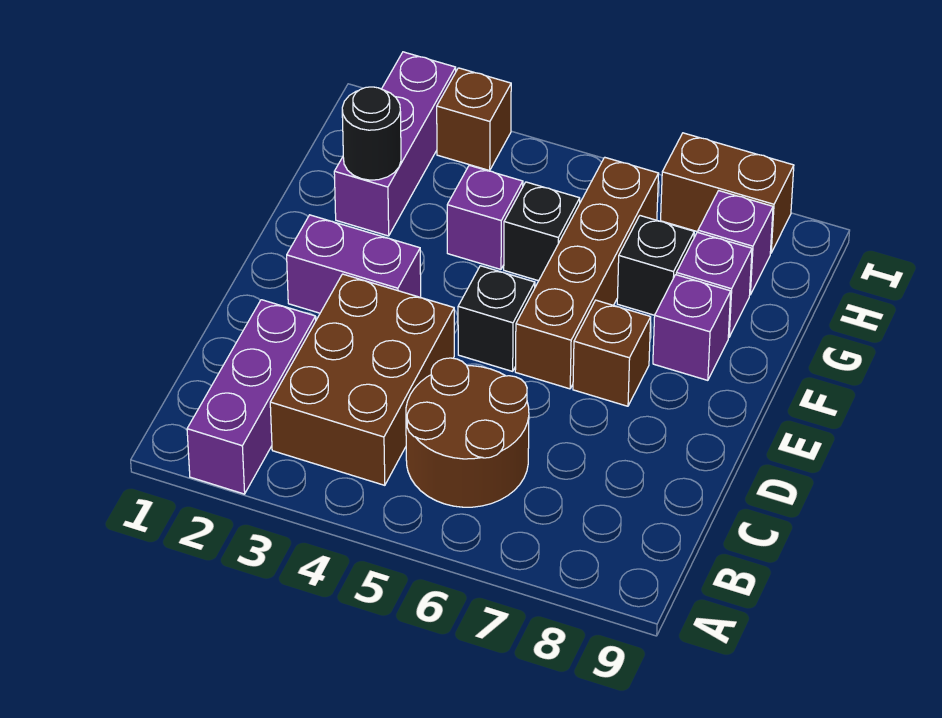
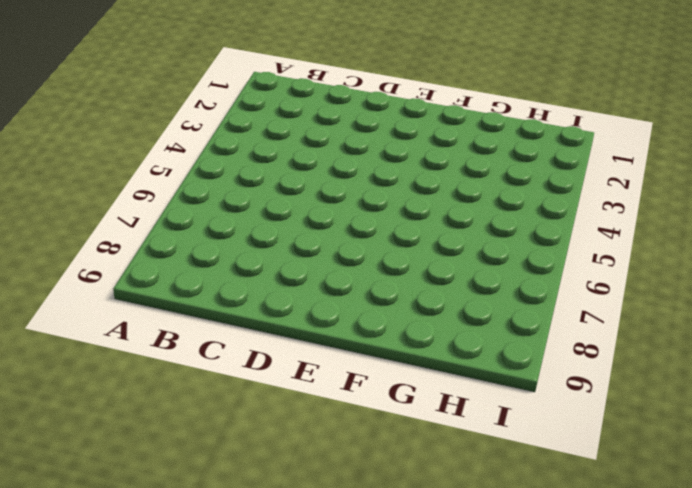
none -> purple 1x3 brick [187,300,316,494]
none -> brown 2x3 brick [270,274,454,485]
none -> brown 2x2 round brick [406,358,529,507]

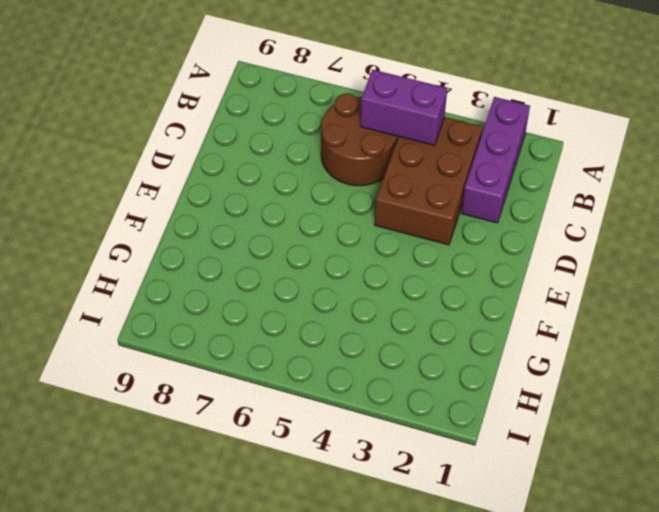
purple 1x2 brick [361,70,447,145] -> purple 1x2 brick moved to [287,215,421,313]
none -> black 1x1 brick [458,266,535,371]
none -> brown 1x4 brick [515,157,659,389]
none -> brown 1x1 brick [573,300,651,406]

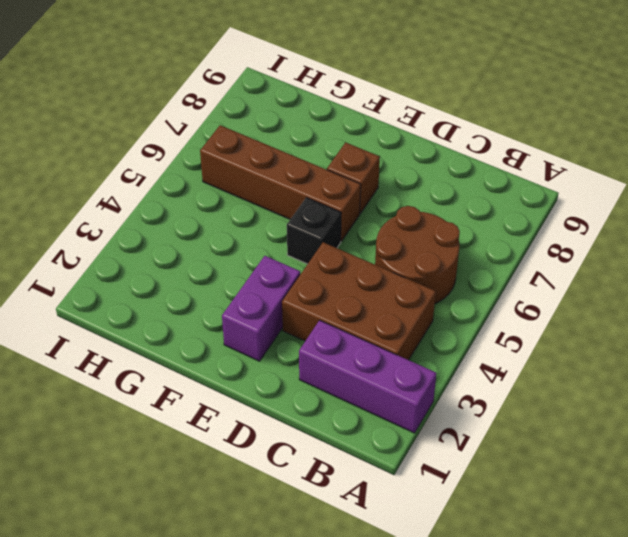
none -> purple 1x1 brick [653,275,731,380]
none -> purple 1x3 brick [334,52,456,236]
none -> purple 1x1 brick [447,165,523,269]

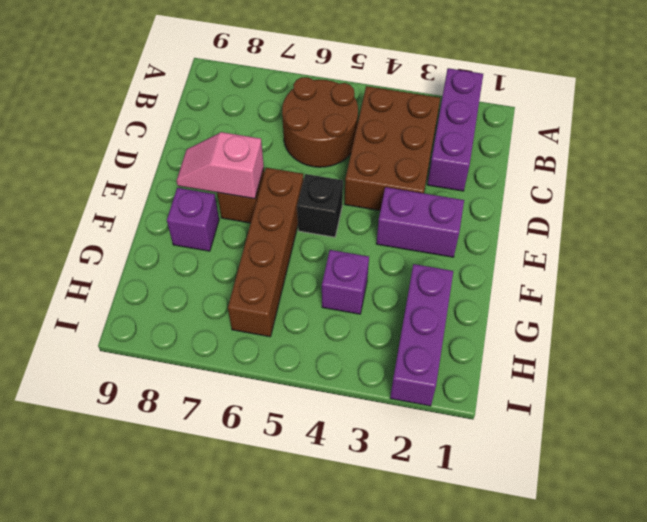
pink 1x2 slope [177,132,264,199] -> none
none -> black 1x1 brick [504,182,580,281]
none -> black 1x1 brick [617,216,694,315]
none -> purple 1x1 brick [676,232,752,337]

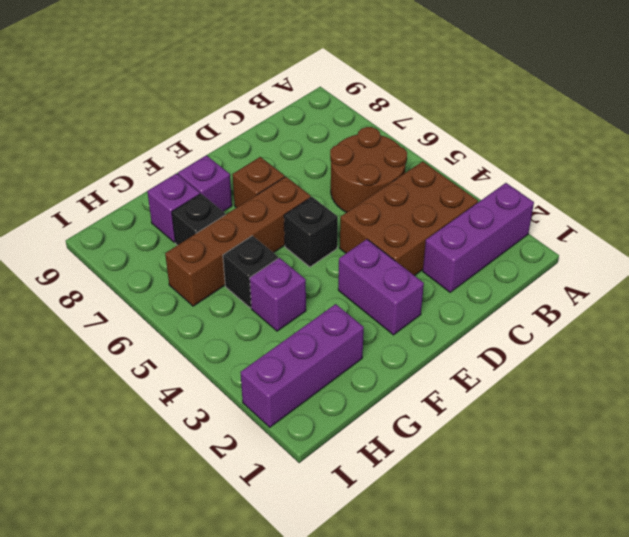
none -> purple 1x1 brick [698,191,773,295]
none -> brown 1x1 brick [437,68,511,170]
none -> brown 1x2 brick [661,133,794,253]

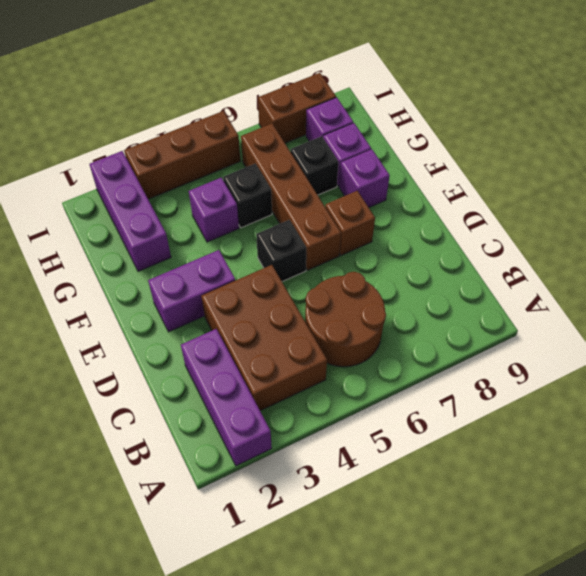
brown 1x3 brick [124,111,240,199] -> brown 1x1 brick [437,68,511,170]
none -> black 1x1 round brick [342,87,401,180]

